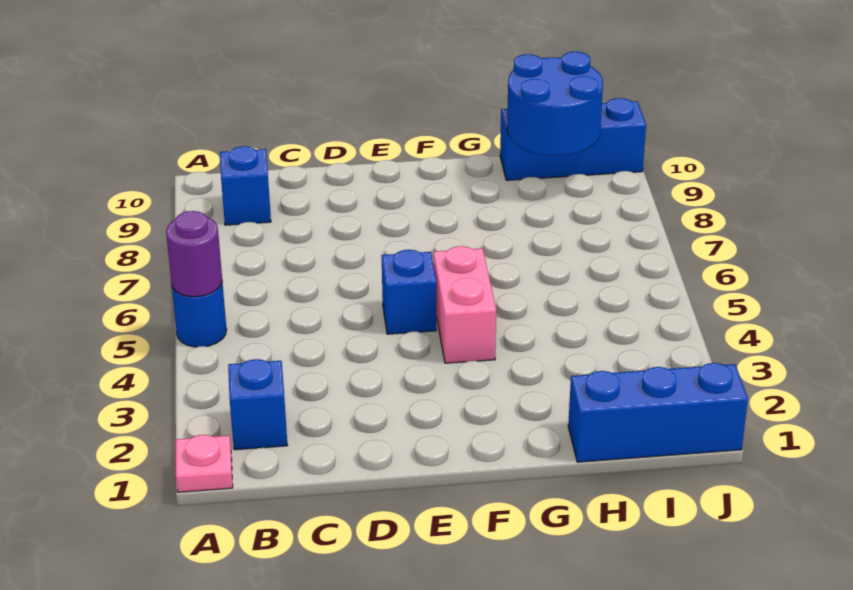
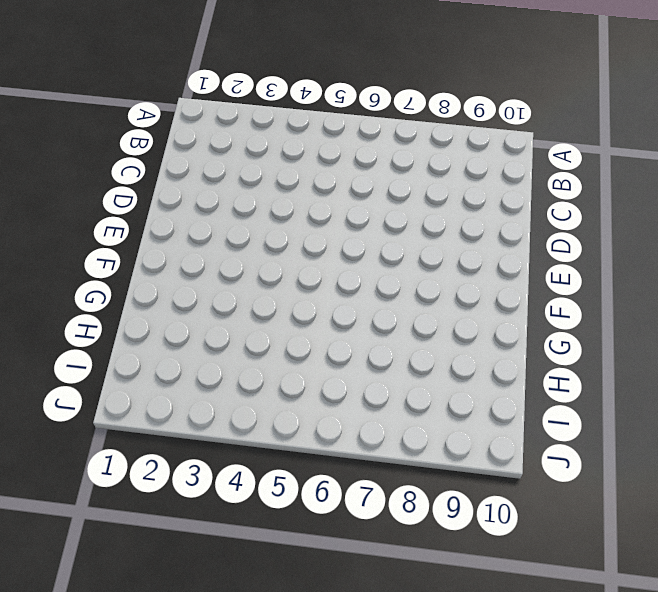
none -> pink 1x1 plate [176,435,233,492]
none -> blue 1x1 round brick [172,282,227,347]

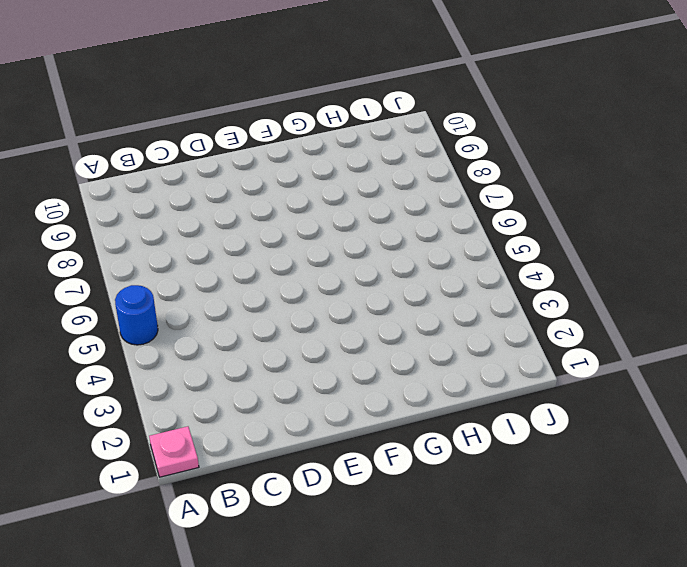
none -> blue 1x1 brick [228,359,288,450]
none -> blue 1x1 brick [220,146,271,225]

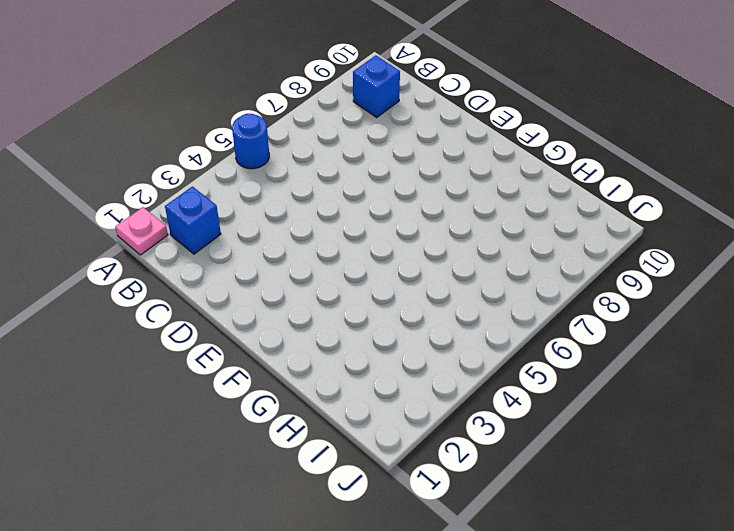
none -> blue 1x1 brick [382,250,436,334]
none -> pink 1x2 brick [433,246,496,363]

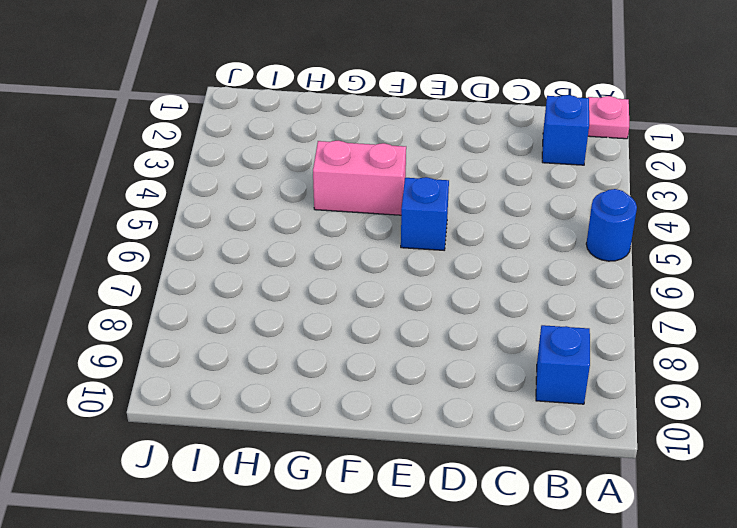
pink 1x2 brick [313,140,406,215] -> pink 1x2 brick turned to [433,246,496,363]
none -> blue 1x3 brick [568,363,748,462]
none -> blue 1x3 brick [500,98,646,180]

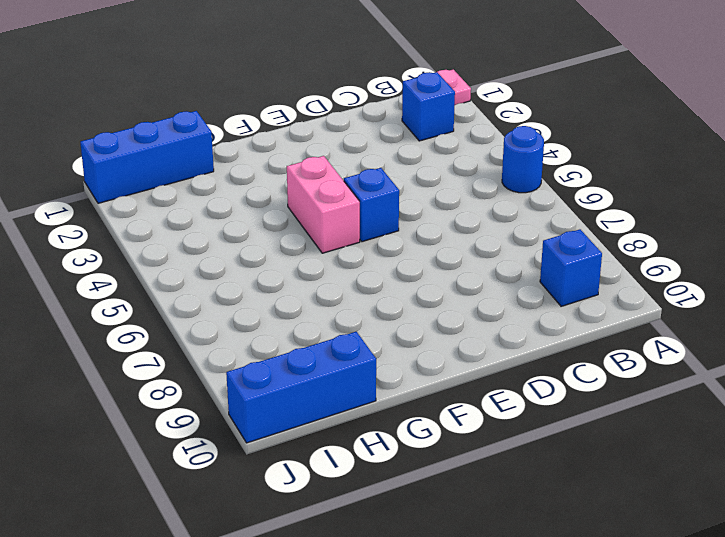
none -> purple 1x1 round brick [166,211,222,297]
none -> blue 2x2 round brick [507,52,603,156]

